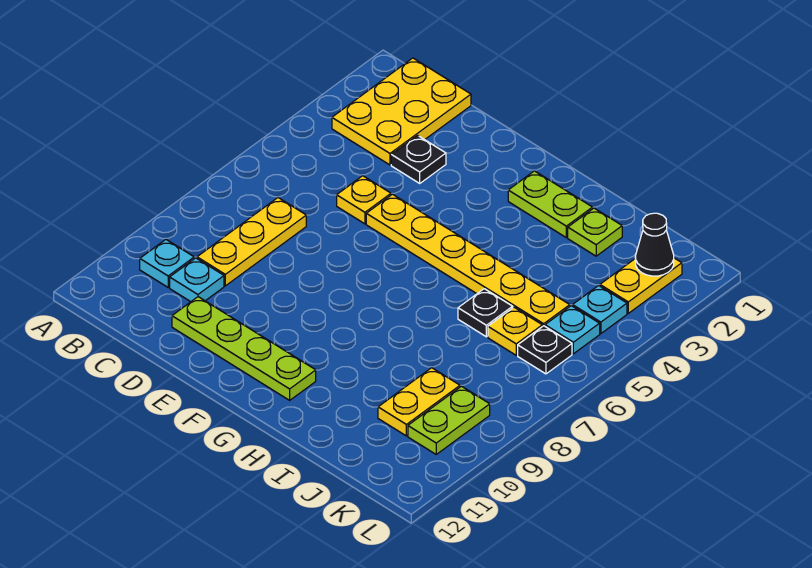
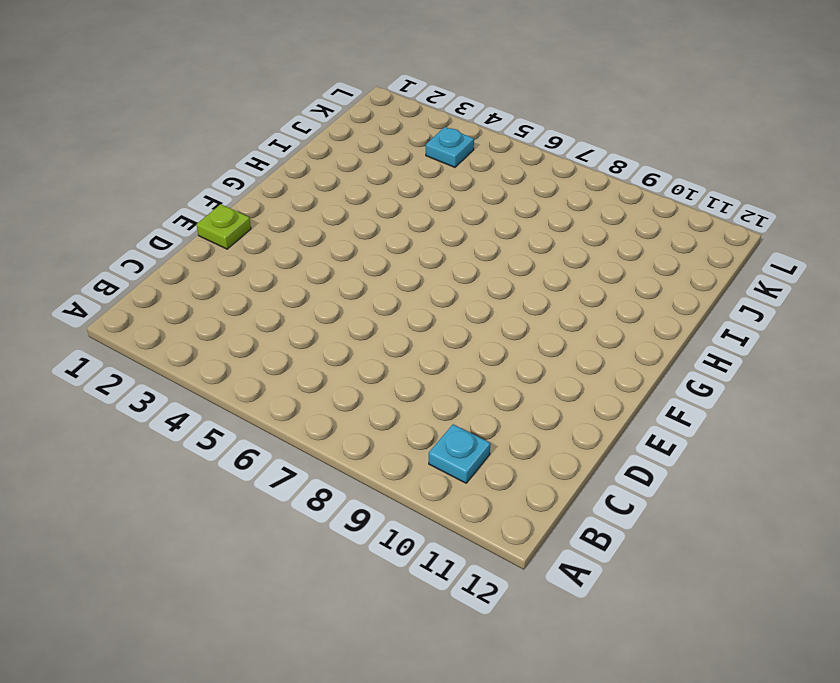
lime 1x1 plate [197,204,251,249] -> lime 1x1 plate moved to [568,208,622,256]
none -> yellow 2x3 plate [332,58,471,165]
none -> yellow 1x3 plate [197,198,306,286]
none -> cyan 1x1 plate [170,258,224,302]

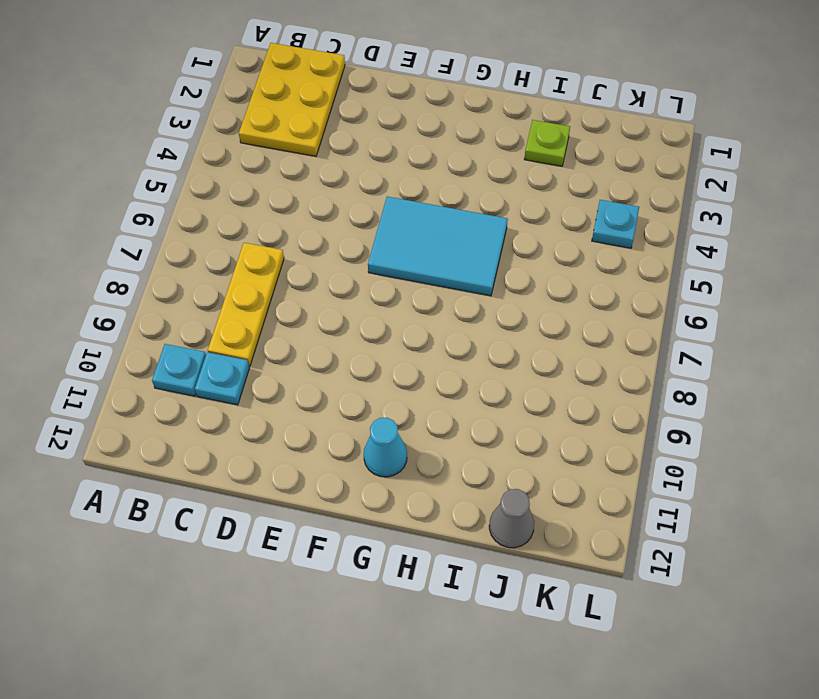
cyan 2x3 tile [368,197,508,296] -> yellow 1x6 plate [366,194,570,327]
cyan 1x1 cone [364,418,407,477] -> lime 1x4 plate [172,297,316,400]
grey 1x1 cone [489,489,534,548] -> none
none -> black 1x1 plate [391,135,446,183]
none -> yellow 1x1 plate [337,176,391,224]
none -> lime 1x2 plate [508,171,593,238]

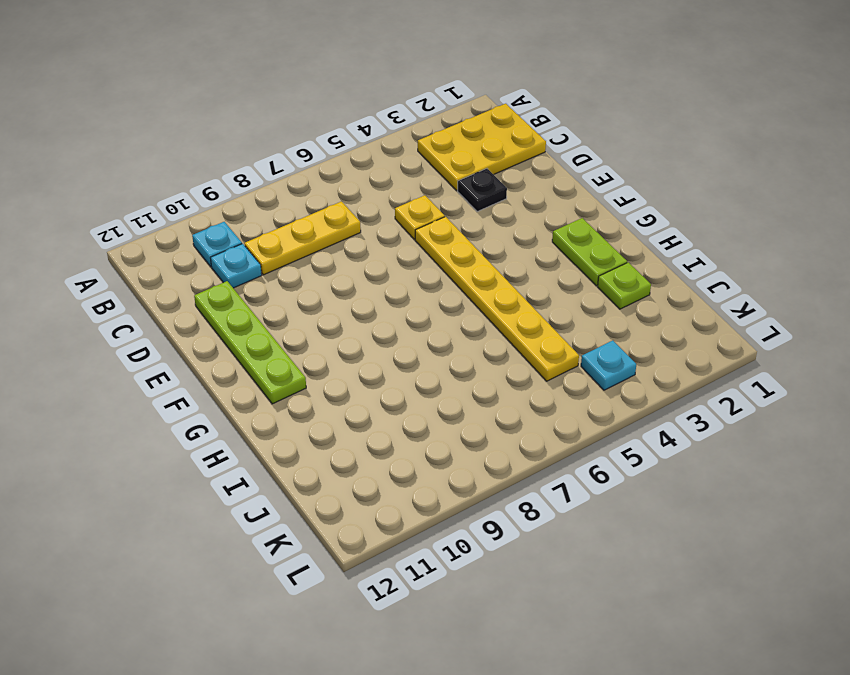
none -> black 1x1 plate [458,289,513,337]
none -> yellow 1x1 plate [488,307,542,355]
none -> yellow 1x2 plate [378,368,460,436]

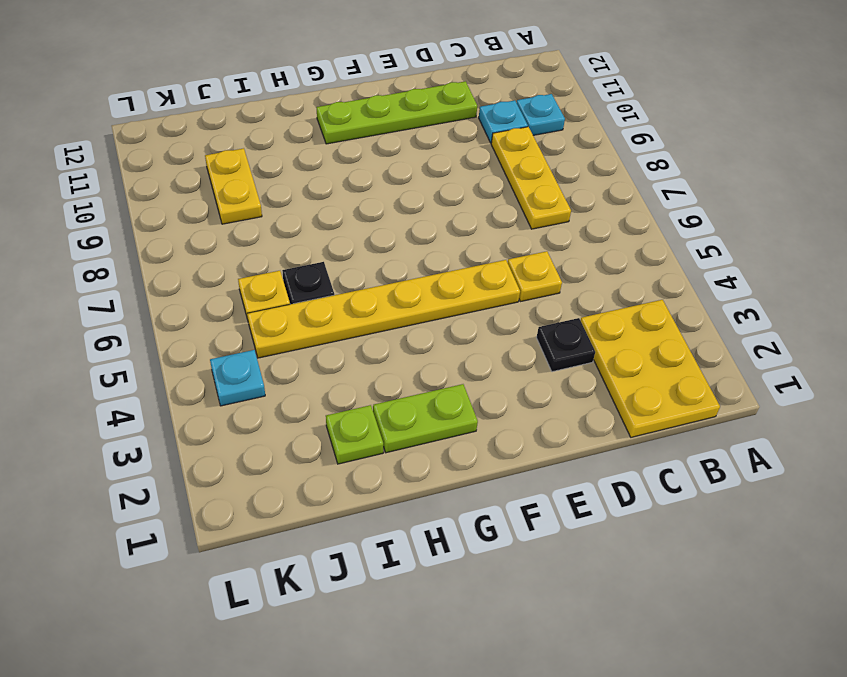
none -> yellow 1x2 plate [600,258,682,313]
none -> cyan 1x1 plate [545,306,600,354]
none -> black 1x1 plate [518,326,572,374]

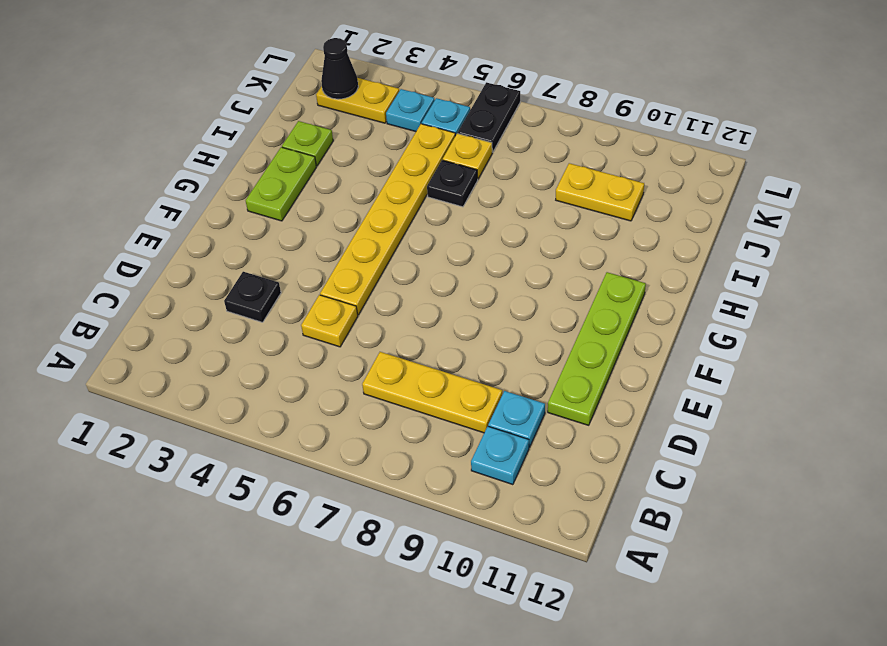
black 1x2 plate [458,82,520,152] -> black 1x1 plate [518,326,572,374]
none -> yellow 2x3 plate [332,58,471,165]
none -> lime 1x2 plate [408,386,490,454]

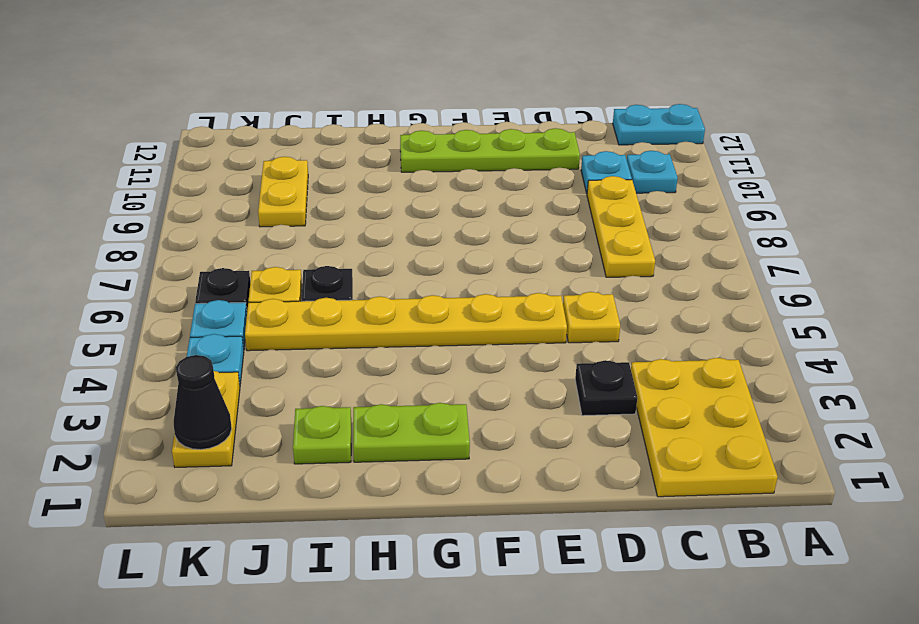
cyan 1x2 plate [613,104,705,145] -> none
none -> lime 1x2 plate [408,386,490,454]

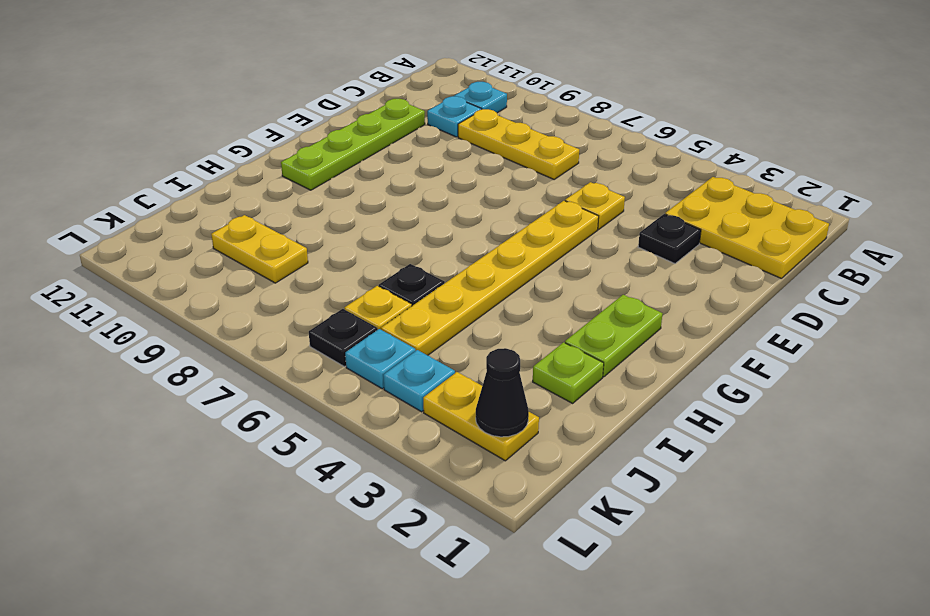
none -> lime 1x2 plate [408,386,490,454]

